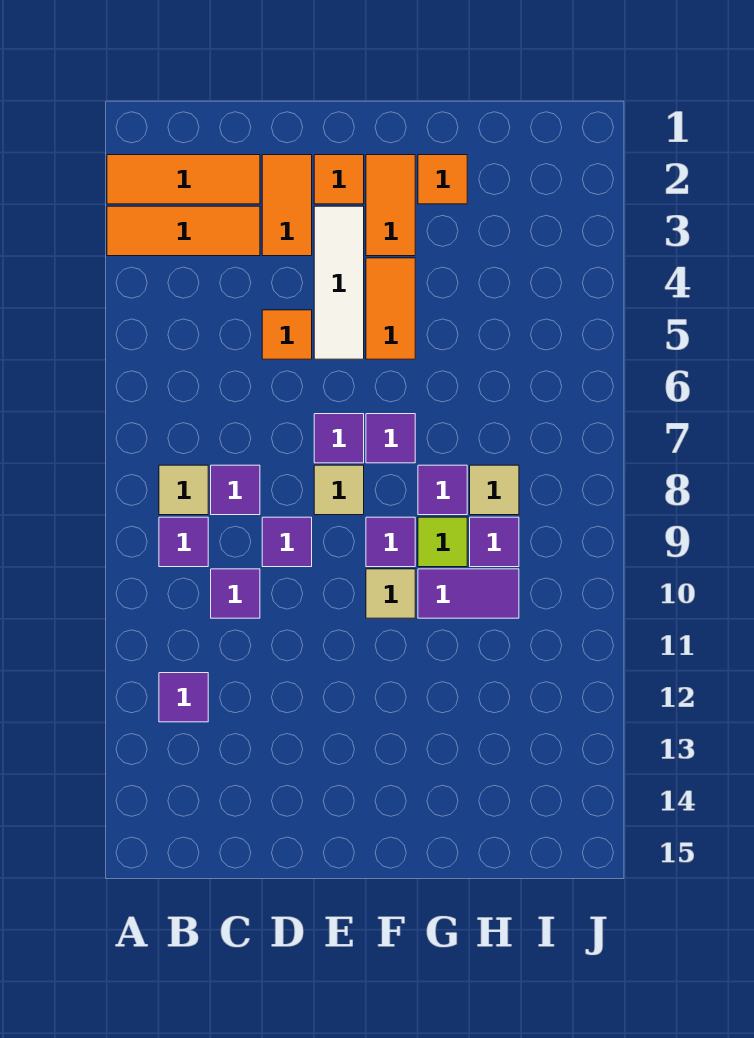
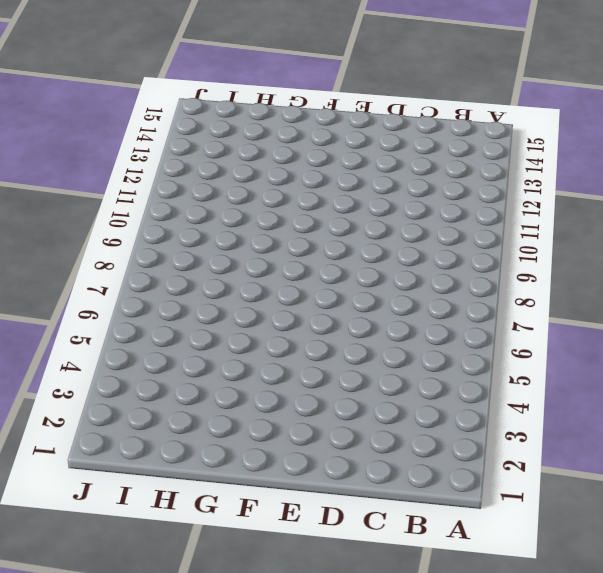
none -> orange 1x3 tile [107,155,260,204]
none -> orange 1x3 tile [107,206,260,256]
none -> tan 1x1 tile [159,465,208,515]

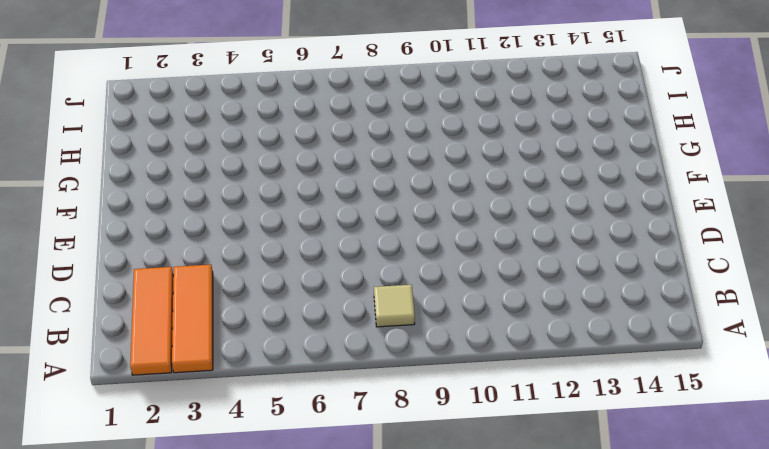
none -> purple 1x1 tile [159,517,208,567]
none -> purple 1x1 tile [159,673,208,722]
none -> purple 1x1 tile [211,465,260,515]

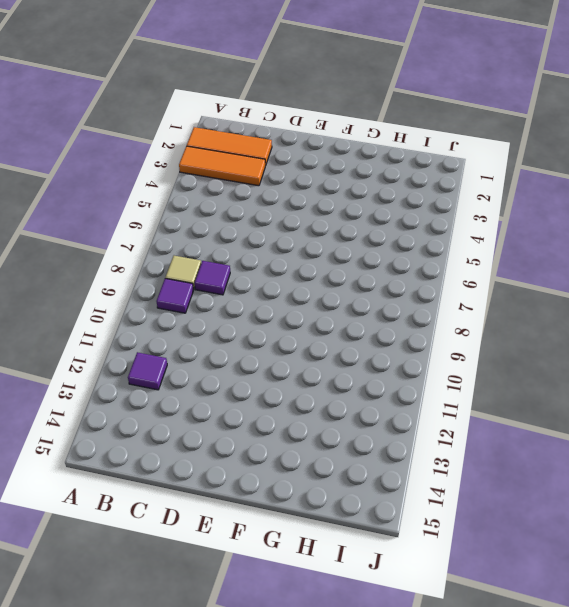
none -> purple 1x1 tile [211,569,260,618]
none -> orange 1x2 tile [262,155,312,256]
none -> orange 1x1 tile [262,310,312,359]

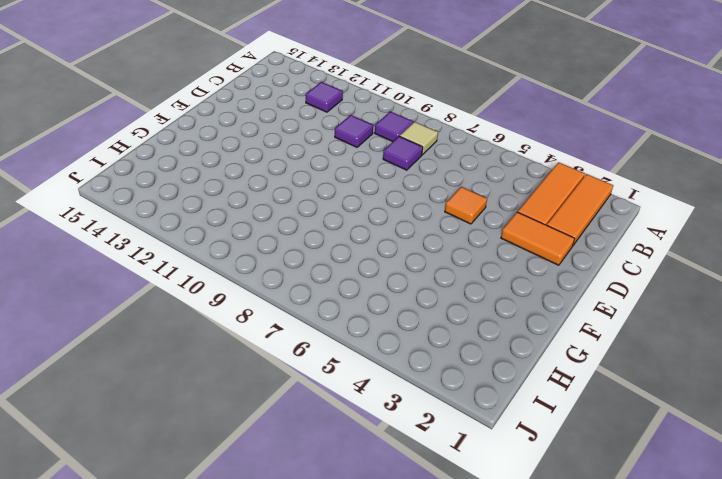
none -> purple 1x1 tile [262,517,312,567]
none -> orange 1x1 tile [314,155,364,204]
none -> white 1x3 tile [314,206,364,359]

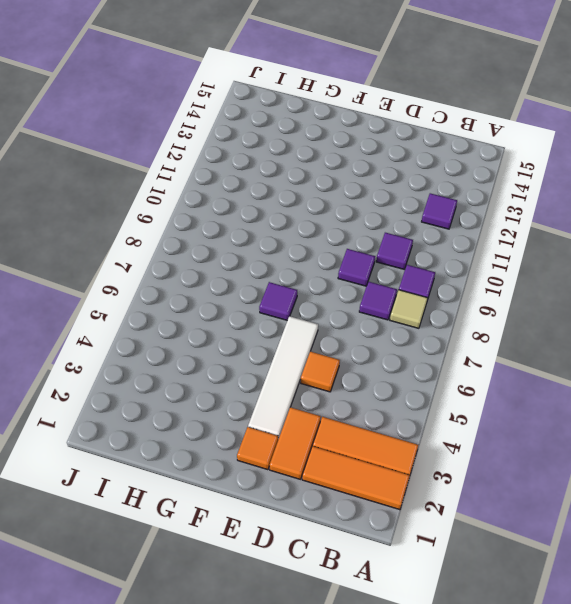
white 1x4 tile [248,316,318,439] -> white 1x3 tile [314,206,364,359]
none -> purple 1x1 tile [314,414,364,463]
none -> tan 1x1 tile [314,465,364,515]
none -> orange 1x2 tile [366,155,415,256]

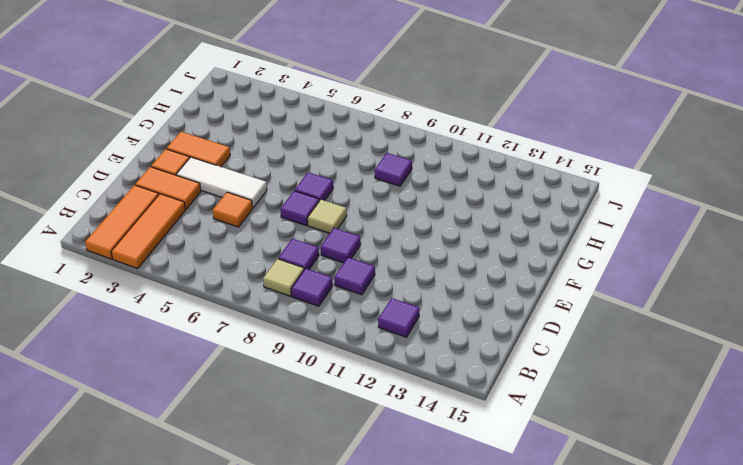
none -> orange 1x2 tile [366,258,415,359]
none -> purple 1x1 tile [366,517,415,567]
none -> tan 1x1 tile [366,569,415,618]

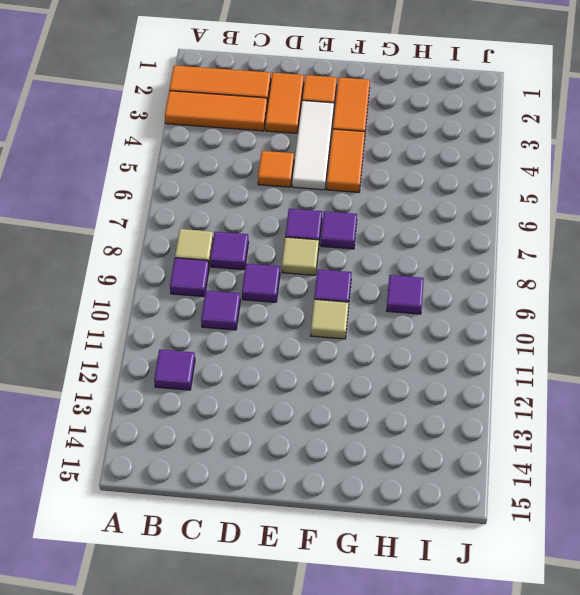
none -> orange 1x1 tile [418,155,467,204]
none -> purple 1x1 tile [418,465,467,515]
none -> lime 1x1 tile [418,517,467,567]

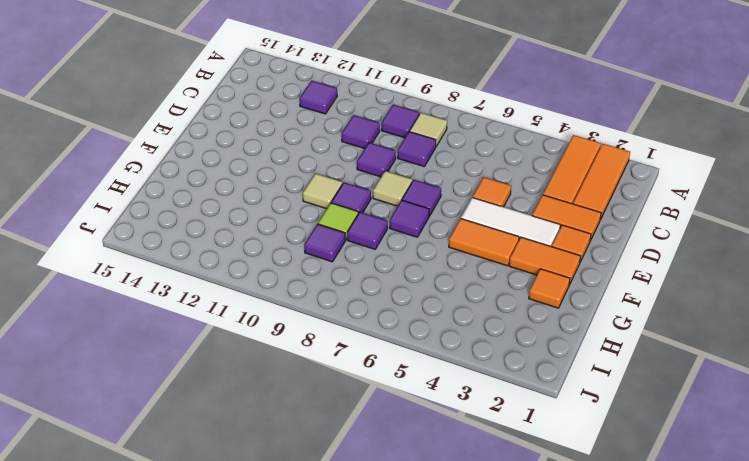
none -> purple 1x2 tile [418,569,519,618]
none -> tan 1x1 tile [470,465,519,515]

